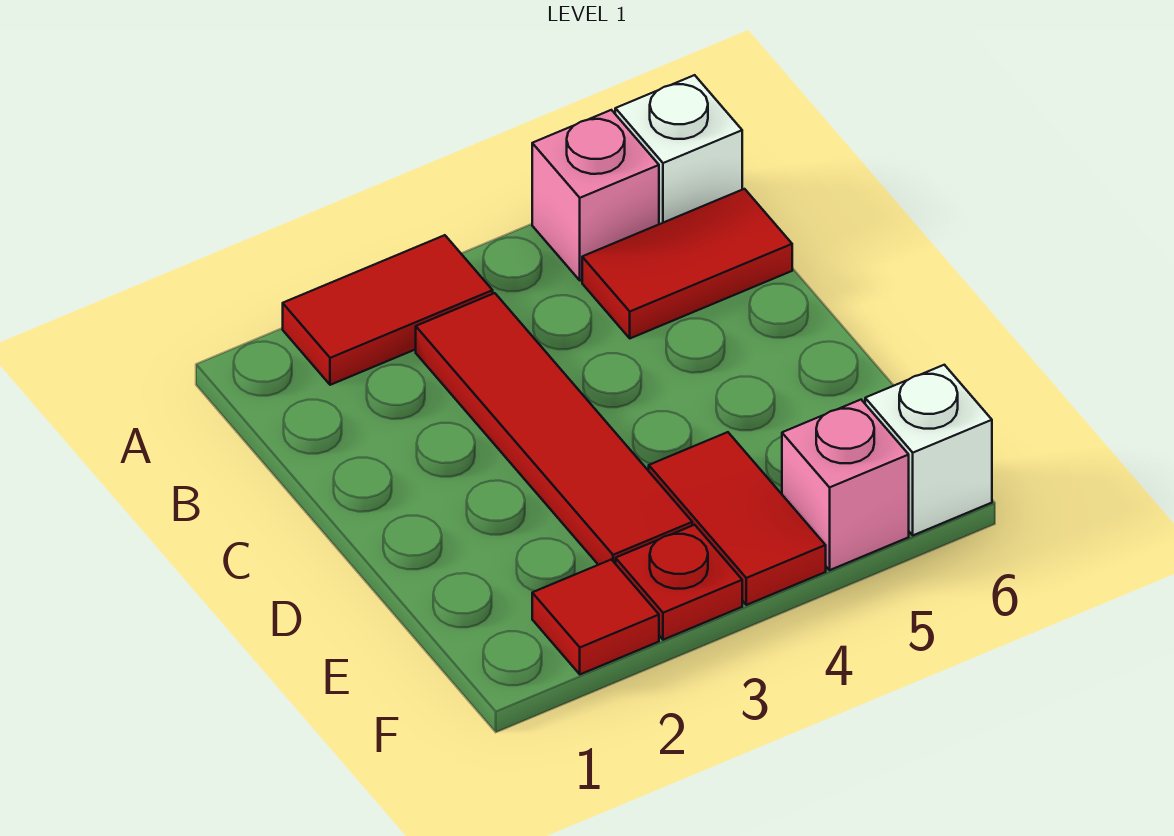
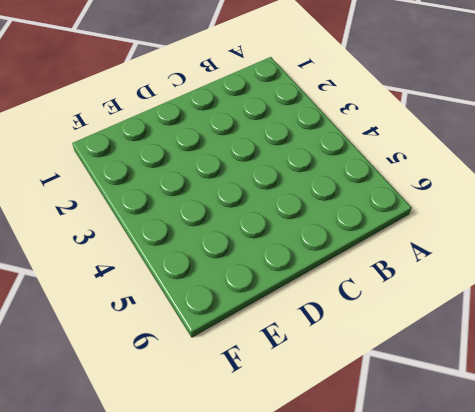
none -> red 1x2 tile [283,235,493,385]
none -> pink 1x1 brick [532,110,659,281]

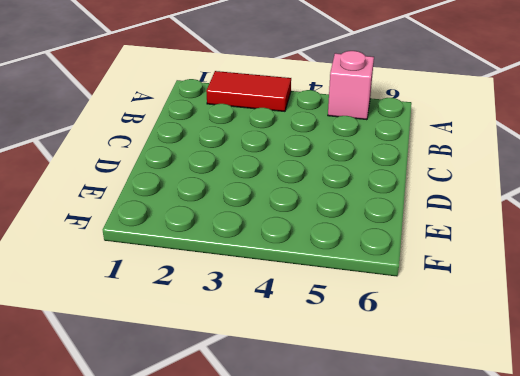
none -> white 1x1 brick [615,75,742,224]
none -> red 1x4 tile [416,293,692,565]

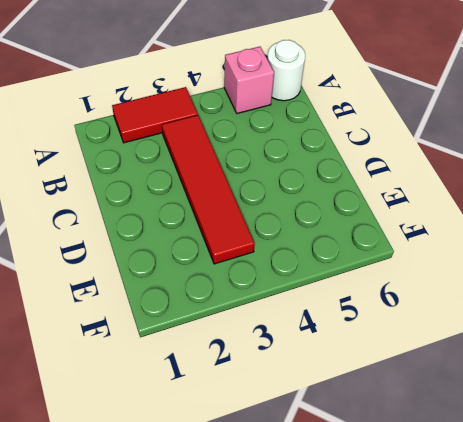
white 1x1 round brick [267,40,305,101] -> white 1x1 brick [615,75,742,224]
none -> red 1x2 tile [582,189,792,338]
none -> red 1x2 tile [649,432,826,605]

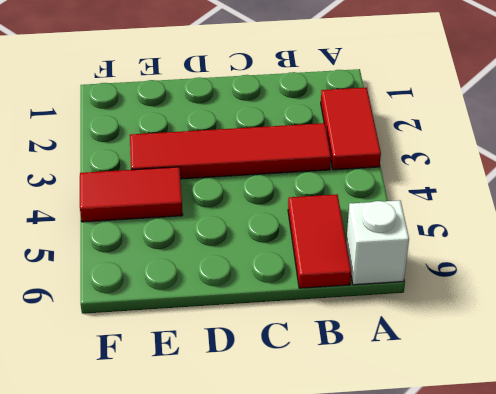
none -> pink 1x1 brick [532,110,659,281]
none -> red 1x1 tile [532,560,659,674]

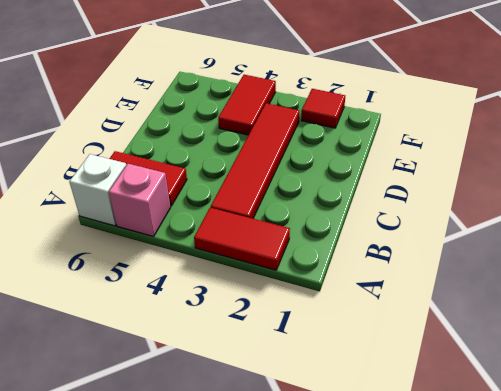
none -> red 1x1 plate [616,525,742,640]
none -> pink 1x1 brick [782,400,909,570]

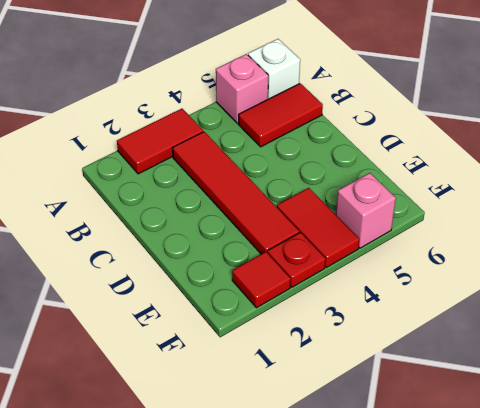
none -> white 1x1 brick [865,365,992,535]

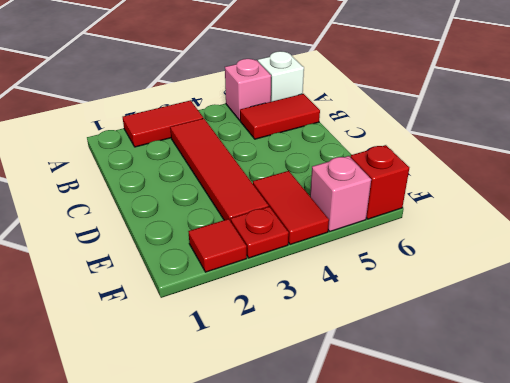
red 1x1 brick [351,145,409,219] -> white 1x1 brick [865,365,992,535]

